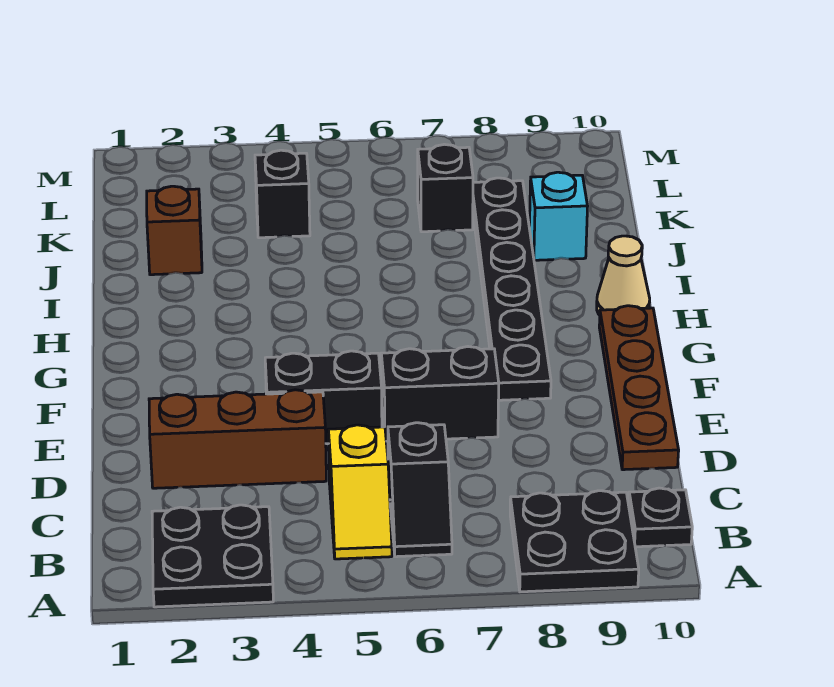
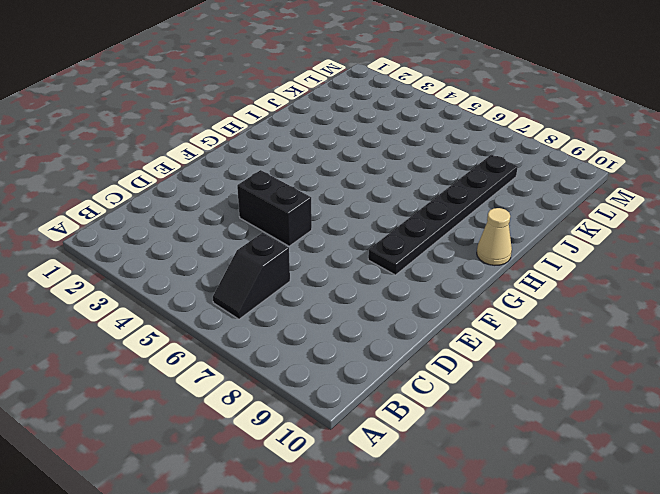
none -> black 2x2 plate [152,505,273,607]
none -> black 2x2 plate [510,491,639,592]
none -> yellow 1x2 slope [328,425,392,559]

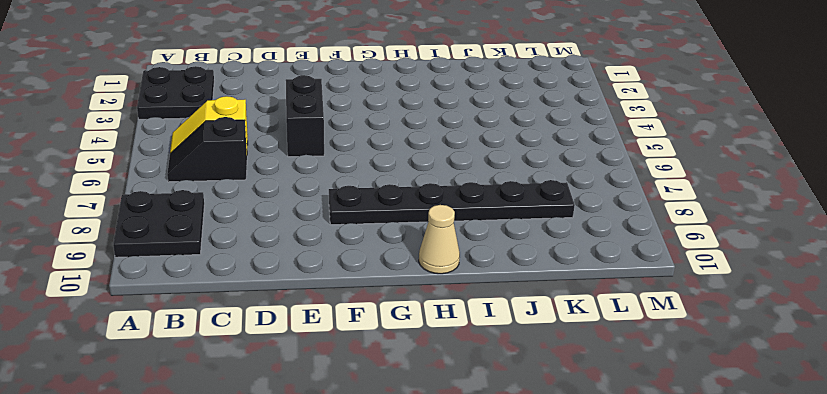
none -> black 1x1 plate [629,488,692,547]
none -> brown 1x3 brick [149,390,326,488]
none -> brown 1x4 plate [599,306,679,470]

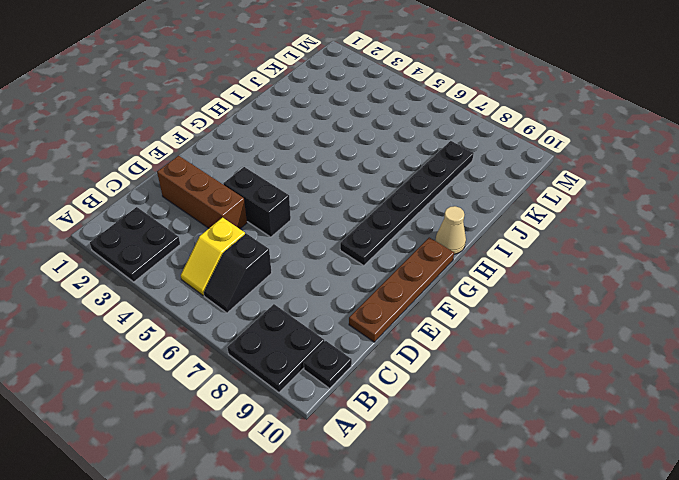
none -> black 1x2 brick [381,347,499,441]
none -> brown 1x1 brick [147,186,202,275]
none -> cyan 1x1 brick [529,172,588,260]

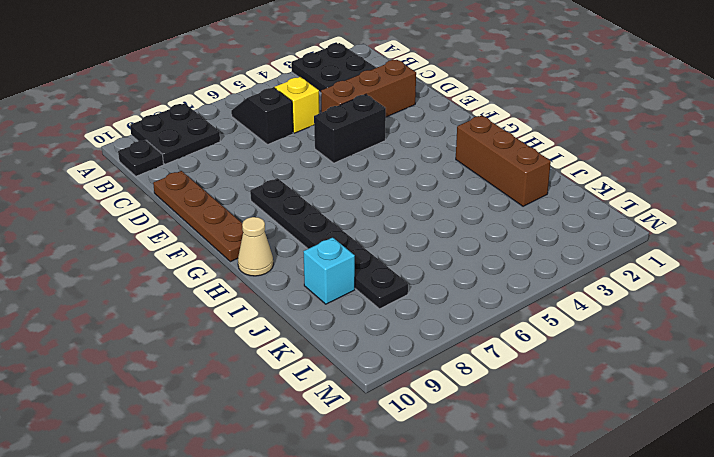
brown 1x3 brick [456,115,551,206] -> brown 1x1 brick [147,186,202,275]
none -> black 1x2 brick [381,347,499,441]
none -> black 1x1 brick [255,150,310,238]
none -> black 1x1 brick [418,144,473,232]

